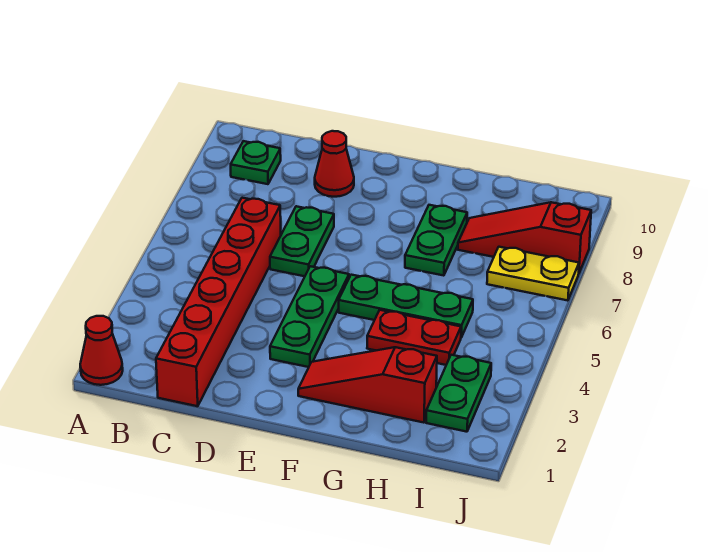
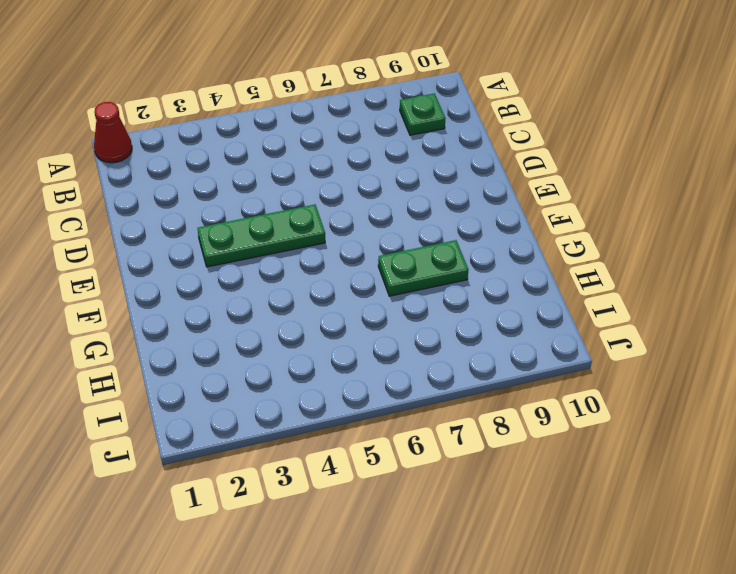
none -> red 1x6 brick [156,198,281,406]
none -> green 1x2 plate [270,206,334,276]
none -> red 1x1 cone [315,131,354,197]

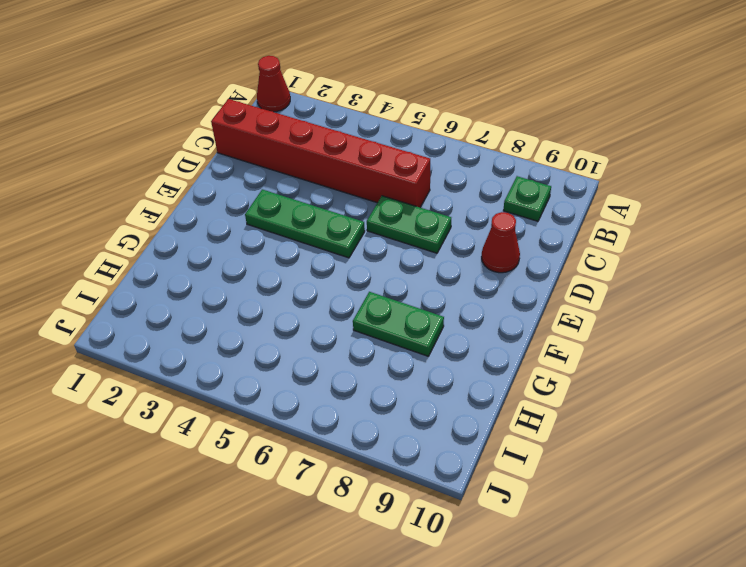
none -> red 1x3 slope [298,347,437,423]
none -> green 1x3 plate [339,275,473,337]
none -> red 1x2 plate [367,310,461,365]

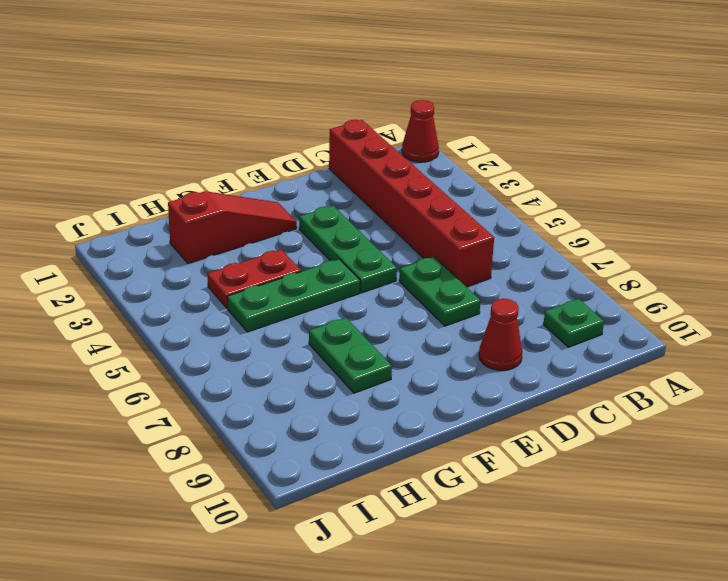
none -> red 1x3 slope [458,202,591,273]
none -> green 1x2 plate [426,355,491,432]
none -> yellow 1x2 plate [487,247,579,301]

